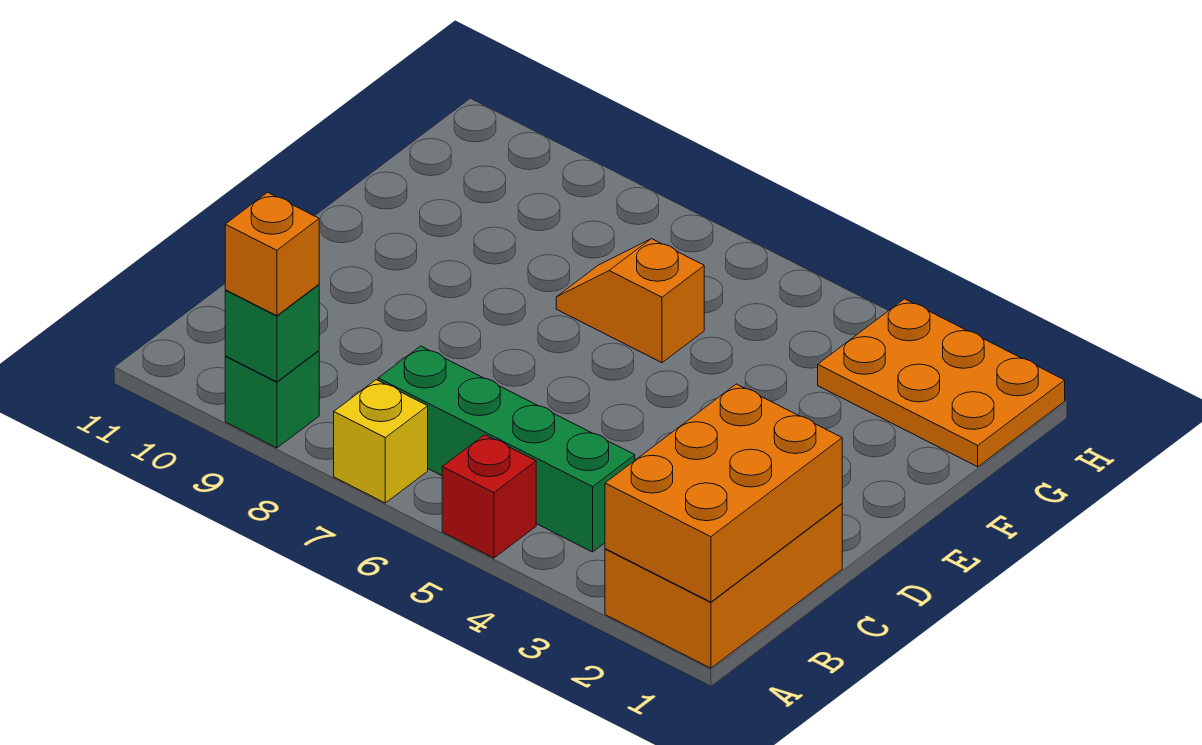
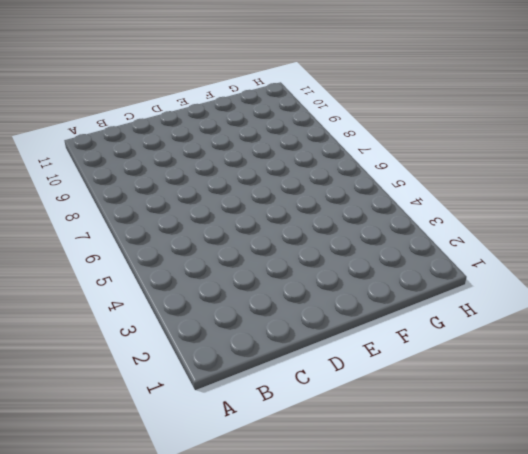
none -> orange 2x3 brick [605,504,842,668]
none -> red 1x1 brick [442,435,536,558]

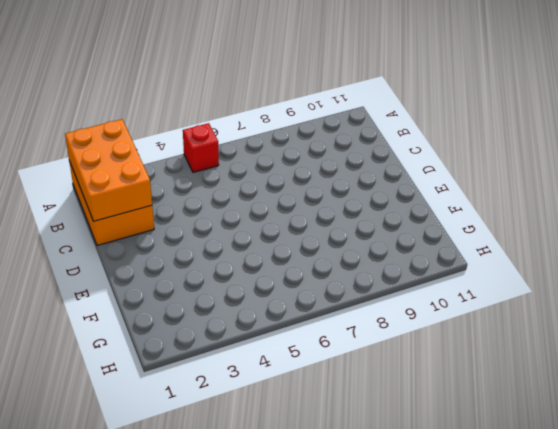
none -> yellow 1x1 brick [334,380,428,503]
none -> green 1x1 brick [225,351,319,448]

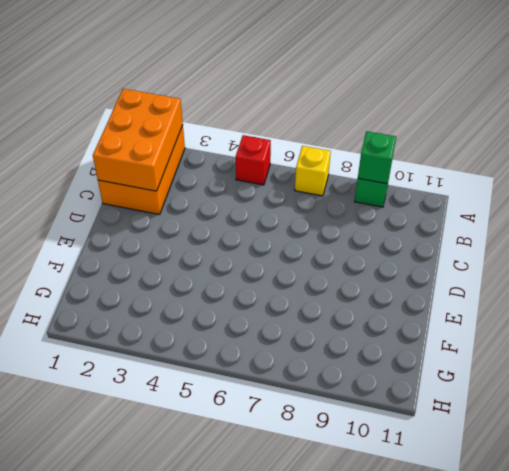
none -> green 1x4 brick [378,346,635,552]
none -> orange 1x2 slope [556,239,704,363]

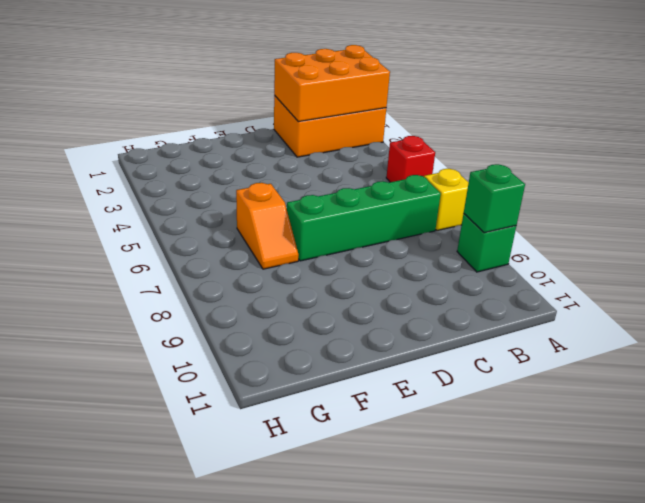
green 1x4 brick [287,175,441,261] -> green 1x4 brick turned to [378,346,635,552]
none -> orange 2x3 plate [818,299,1065,467]
none -> orange 1x1 brick [225,192,319,316]

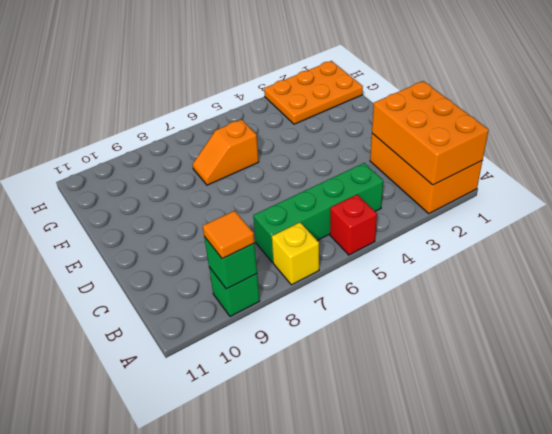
orange 1x1 tile [203,211,254,259] -> orange 1x1 brick [225,192,319,316]

